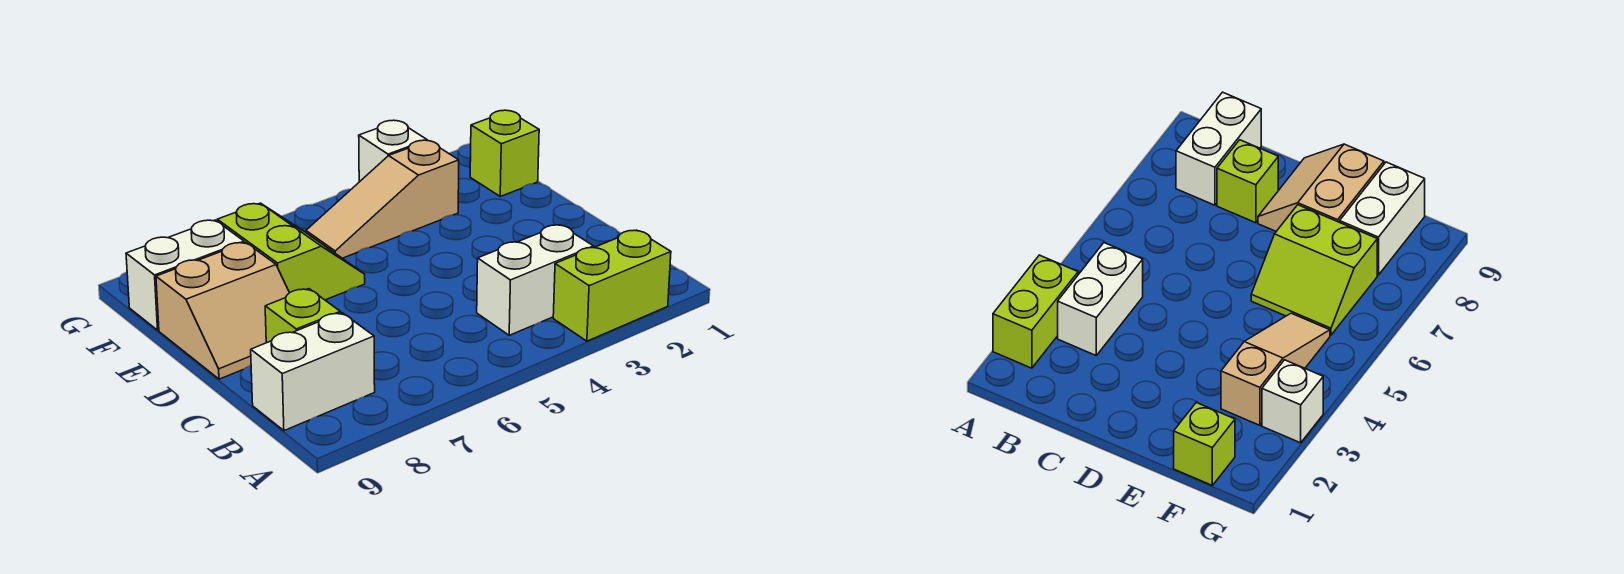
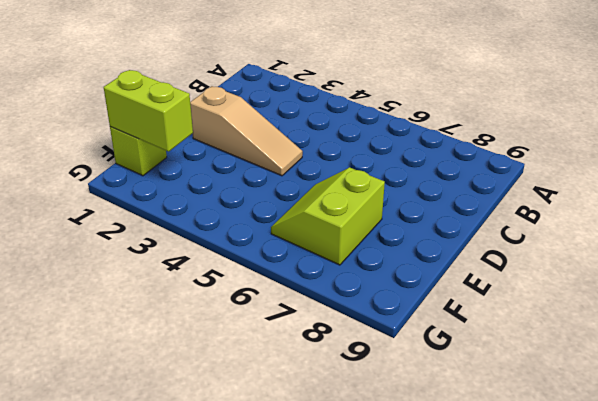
tan 1x3 slope [190,86,303,176] -> tan 1x3 slope moved to [306,140,459,258]
lime 1x2 brick [104,70,193,152] -> lime 1x2 brick moved to [553,230,671,341]
none -> white 1x2 brick [477,225,594,335]
none -> white 1x2 brick [251,313,375,431]

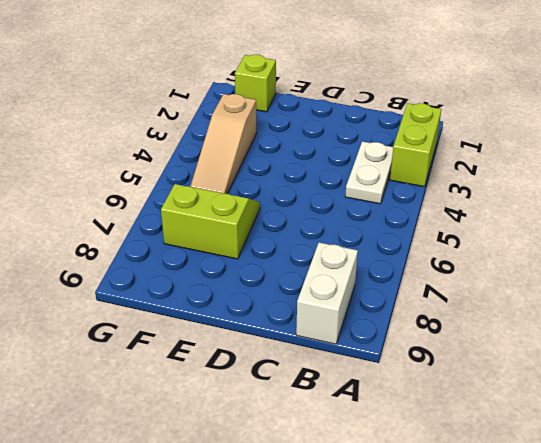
white 1x2 plate [345,141,393,204] -> white 1x2 brick [477,225,594,335]
none -> lime 1x1 brick [265,289,340,343]
none -> tan 2x2 slope [156,242,289,379]

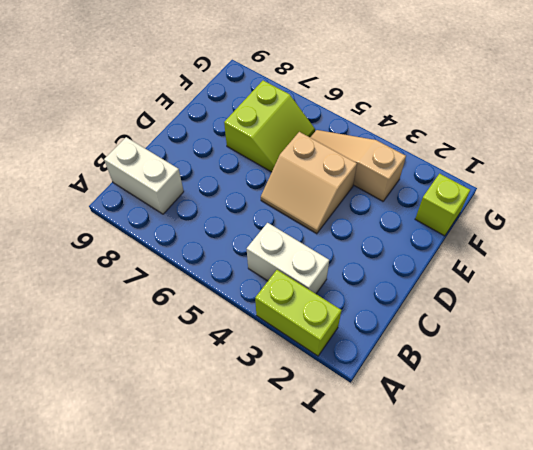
tan 2x2 slope [261,132,357,234] -> tan 2x2 slope moved to [156,242,289,379]
none -> lime 1x1 brick [265,289,340,343]
none -> white 1x2 brick [126,220,244,330]

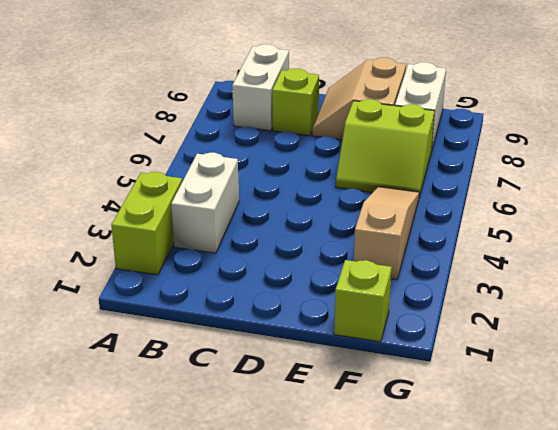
none -> white 1x1 brick [359,120,427,182]

